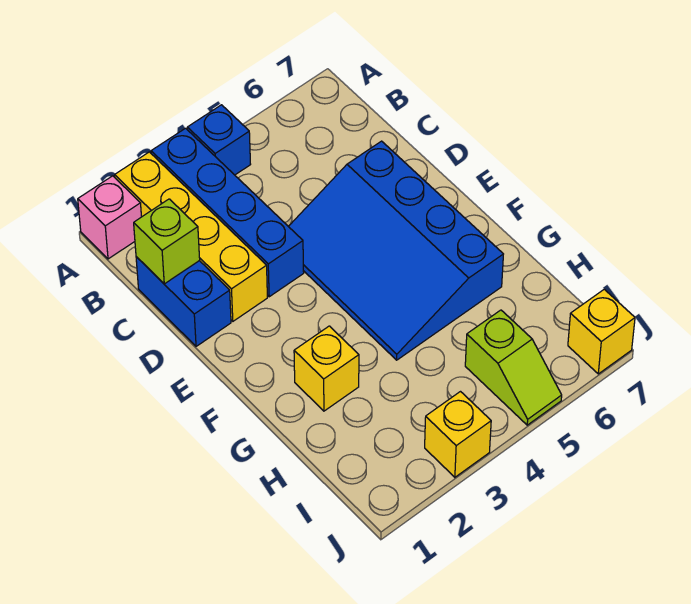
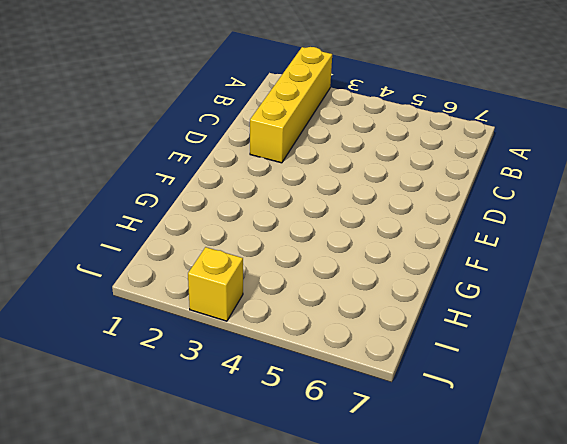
none -> pink 1x1 brick [78,176,141,259]
none -> blue 1x4 brick [151,128,304,297]

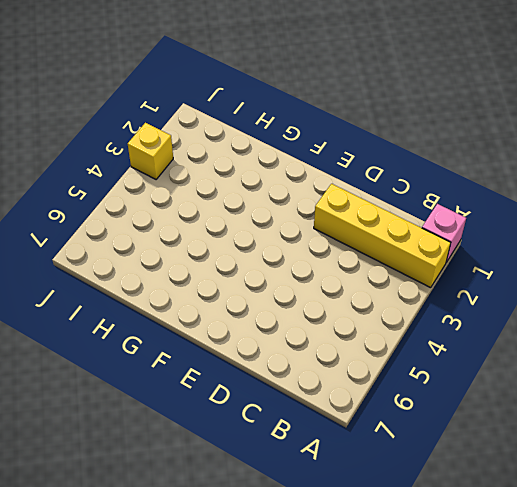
none -> blue 1x4 brick [151,128,304,297]
none -> blue 1x1 brick [187,105,251,175]

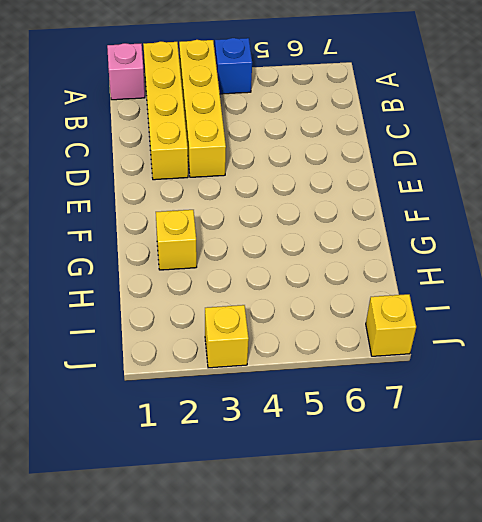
yellow 1x4 brick [179,40,226,177] -> blue 1x4 brick [151,128,304,297]
none -> blue 1x2 brick [136,257,231,346]
none -> blue 3x4 slope [288,141,503,360]

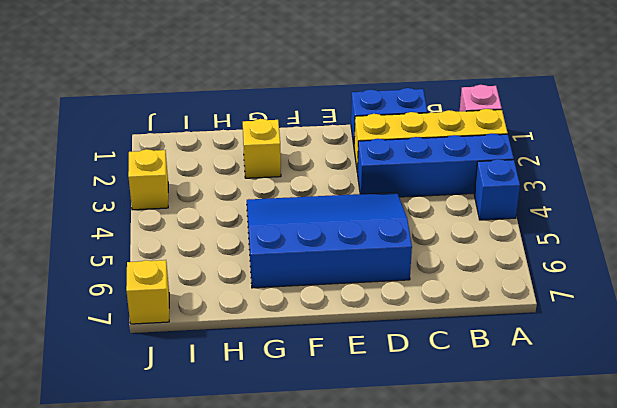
none -> lime 1x2 slope [465,310,562,425]
none -> lime 1x1 brick [134,199,200,284]

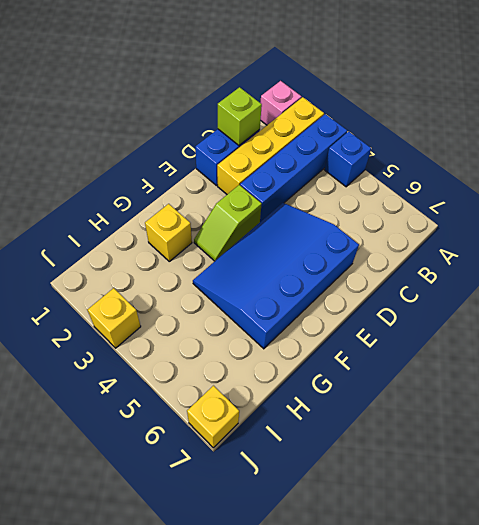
lime 1x2 slope [194,185,262,261] -> lime 1x2 slope moved to [465,310,562,425]

